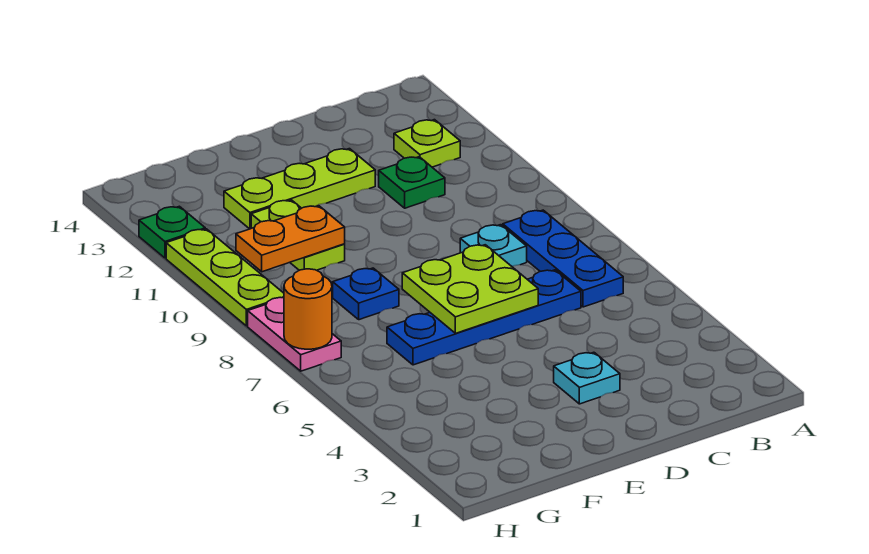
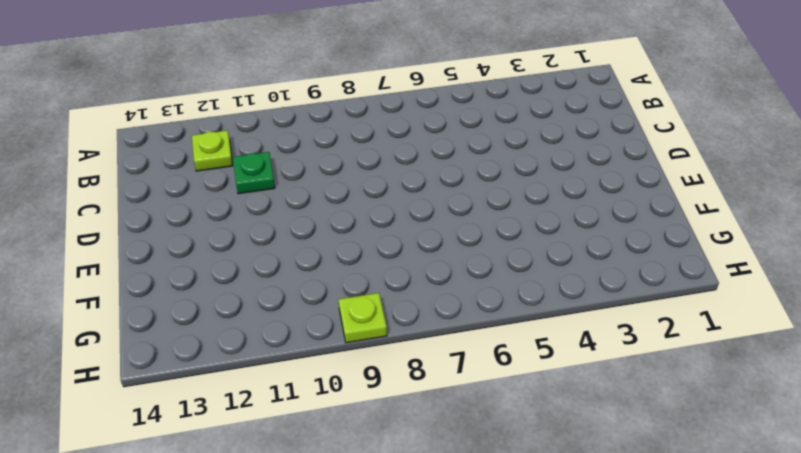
lime 1x1 plate [338,293,387,343] -> lime 1x3 plate [166,229,284,326]
none -> blue 1x3 plate [503,210,623,307]
none -> blue 1x4 plate [387,270,581,365]
none -> cyan 1x1 plate [460,225,527,266]

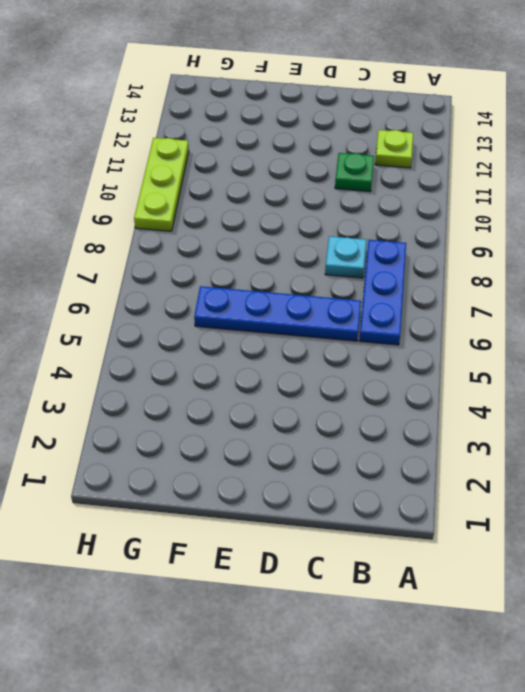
none -> cyan 1x1 plate [554,352,620,404]
none -> lime 1x3 plate [224,149,375,229]
none -> blue 1x1 plate [333,268,399,320]

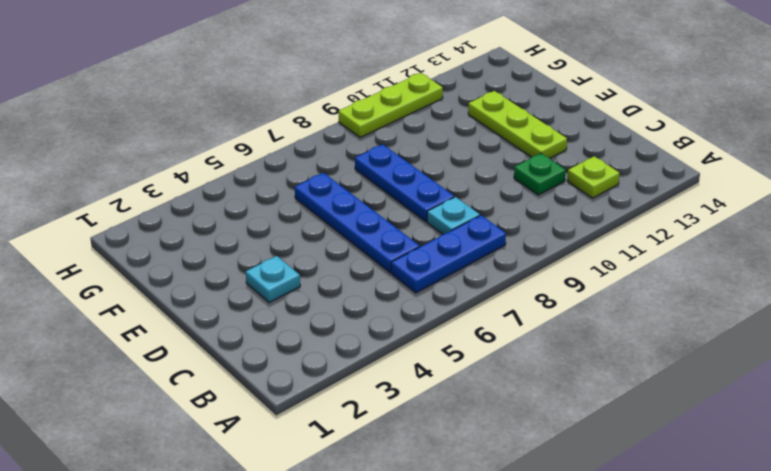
blue 1x3 plate [355,144,454,222] -> blue 1x1 plate [333,268,399,320]
none -> lime 1x2 plate [251,200,345,270]
none -> pink 1x2 plate [248,297,341,371]
none -> green 1x1 plate [139,206,205,258]

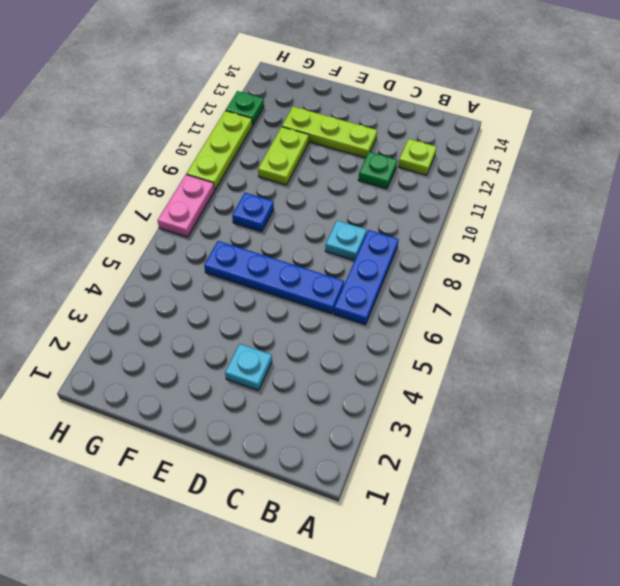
none -> lime 2x2 plate [402,245,538,333]
none -> orange 1x2 plate [236,206,345,272]
none -> orange 1x1 round brick [284,269,332,349]

